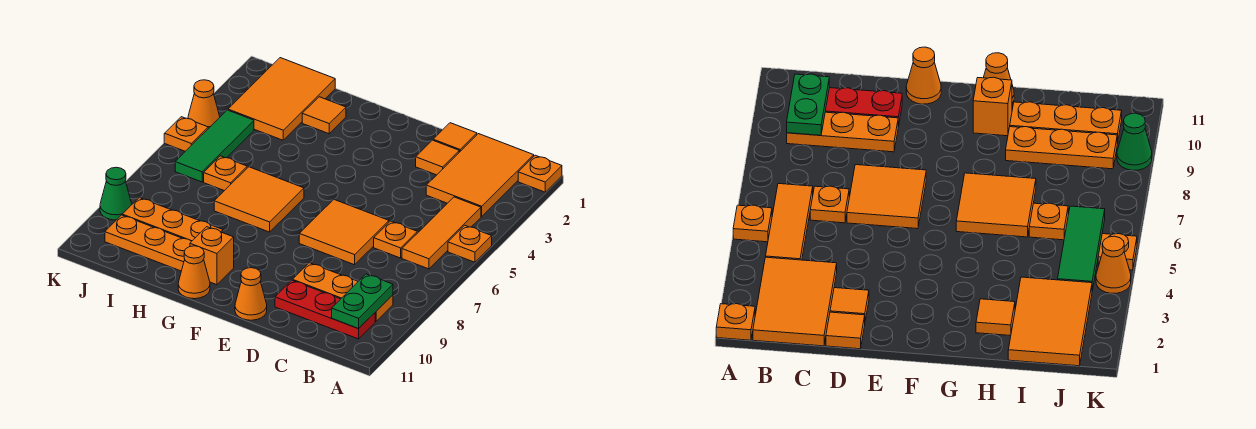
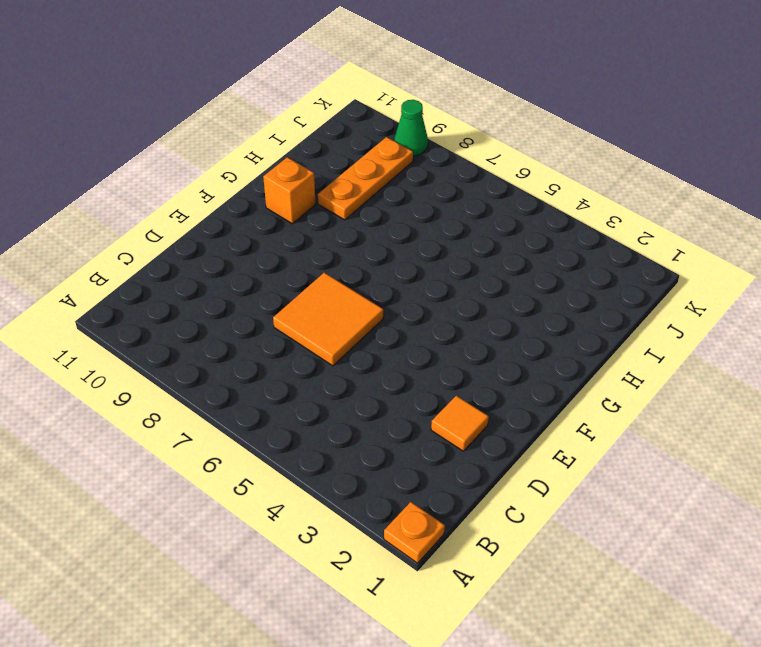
none -> orange 1x1 plate [448,225,492,262]
none -> orange 2x3 tile [426,134,534,216]
none -> orange 1x3 tile [402,197,481,269]

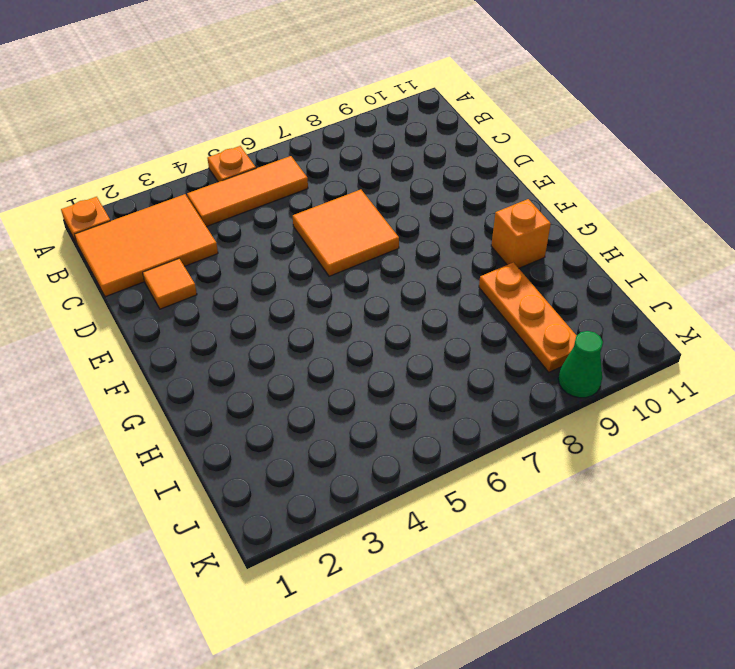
none -> orange 1x3 plate [293,263,393,321]
none -> red 1x3 plate [275,280,375,339]
none -> orange 1x1 plate [374,221,417,258]

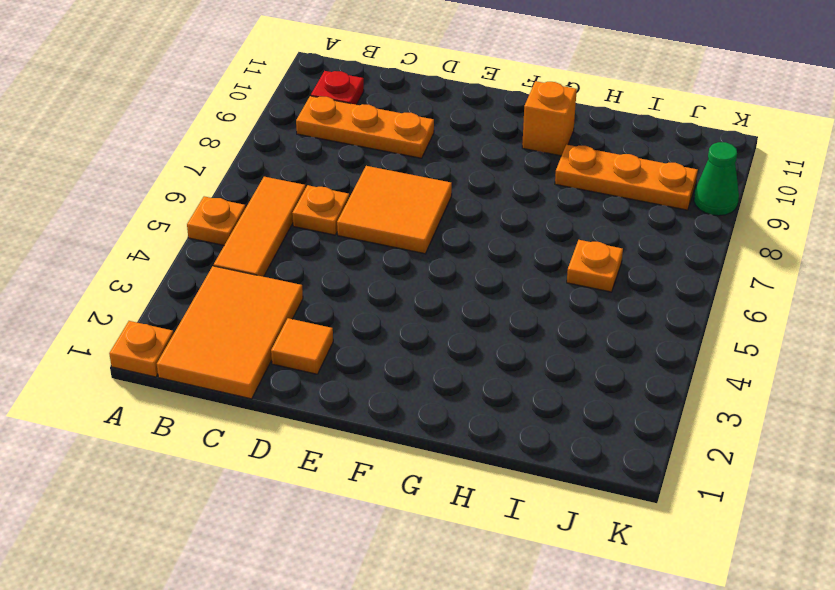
red 1x1 plate [311,71,364,105] -> red 1x3 plate [275,280,375,339]
none -> orange 1x1 tile [433,123,477,152]
none -> orange 1x1 cone [235,268,267,320]
none -> orange 2x2 tile [214,167,304,232]

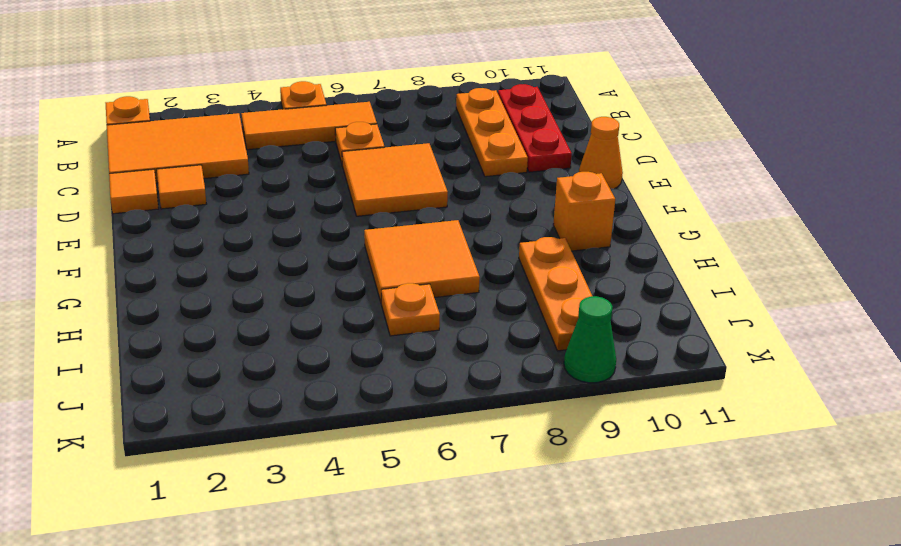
none -> orange 1x1 cone [178,246,210,299]
none -> orange 1x1 tile [302,97,346,134]
none -> orange 1x3 plate [105,215,192,271]

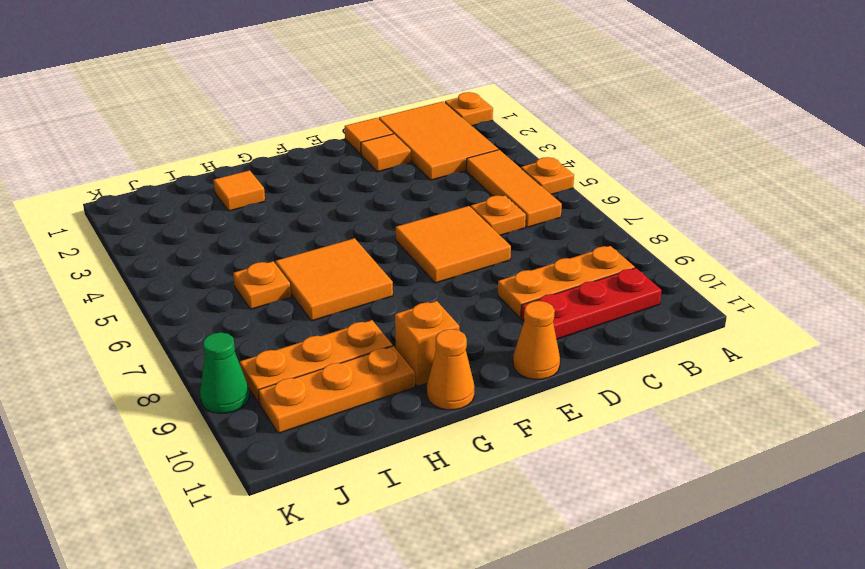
none -> orange 2x3 tile [228,58,335,140]
none -> green 1x3 tile [175,110,254,182]
none -> orange 1x1 cone [188,80,220,129]

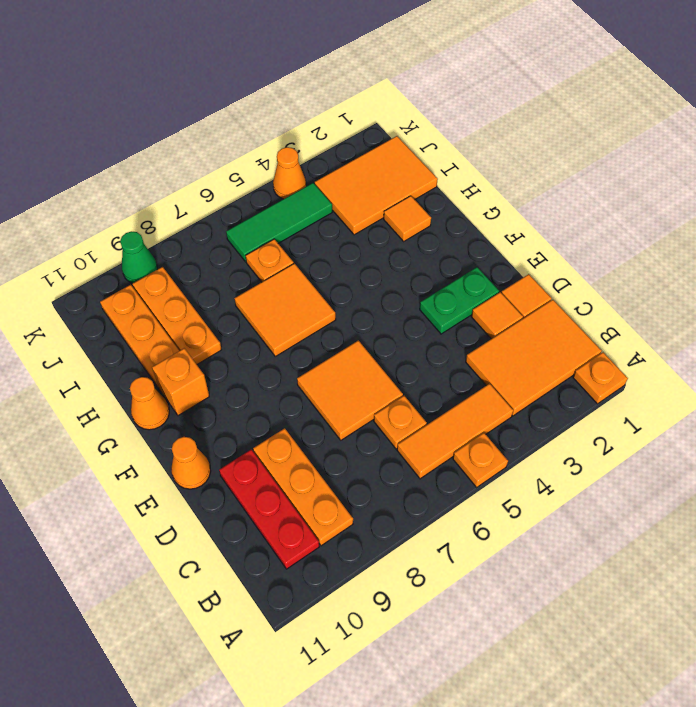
green 1x2 plate [420,267,499,334] -> green 1x2 plate moved to [332,274,393,329]
none -> orange 1x1 plate [164,117,208,151]

